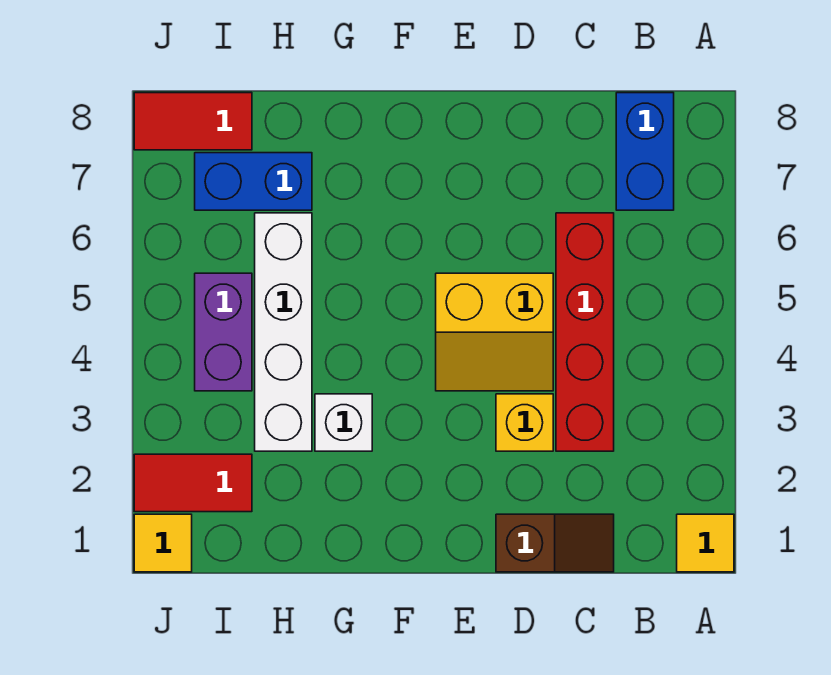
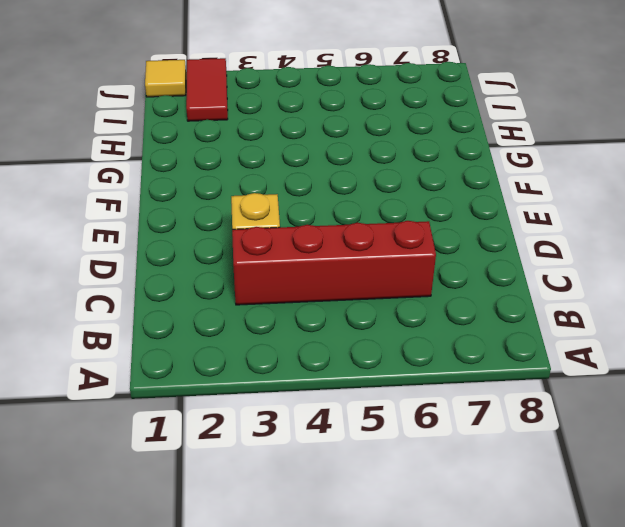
none -> yellow 1x1 tile [677,514,734,572]
none -> blue 1x2 brick [616,93,674,210]
none -> brown 1x2 slope [496,514,614,572]

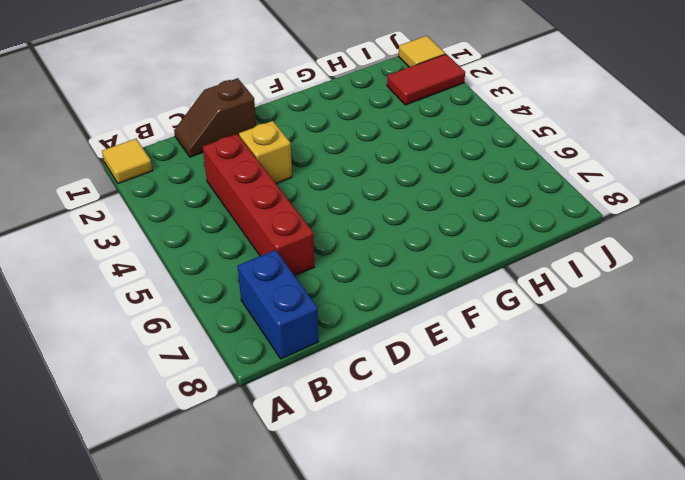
none -> yellow 2x2 slope [436,273,553,391]
none -> white 1x1 brick [315,394,372,451]
none -> white 1x4 brick [255,213,312,451]

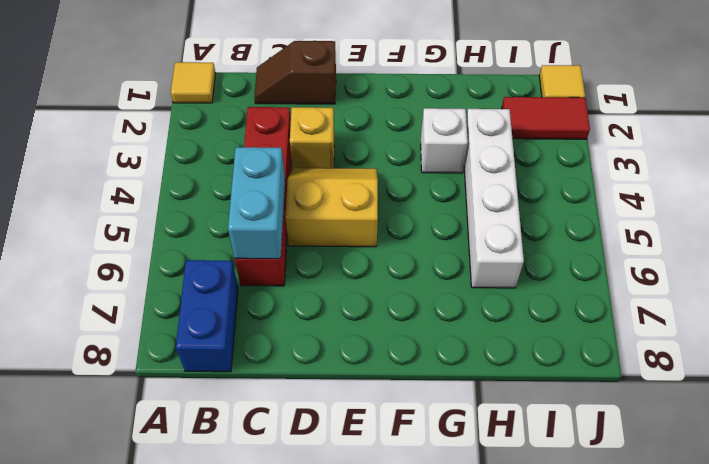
cyan 1x2 brick [228,147,285,259] -> none
none -> blue 1x2 brick [195,153,312,210]
none -> purple 1x2 brick [195,273,252,391]
none -> red 1x2 tile [134,93,252,150]

